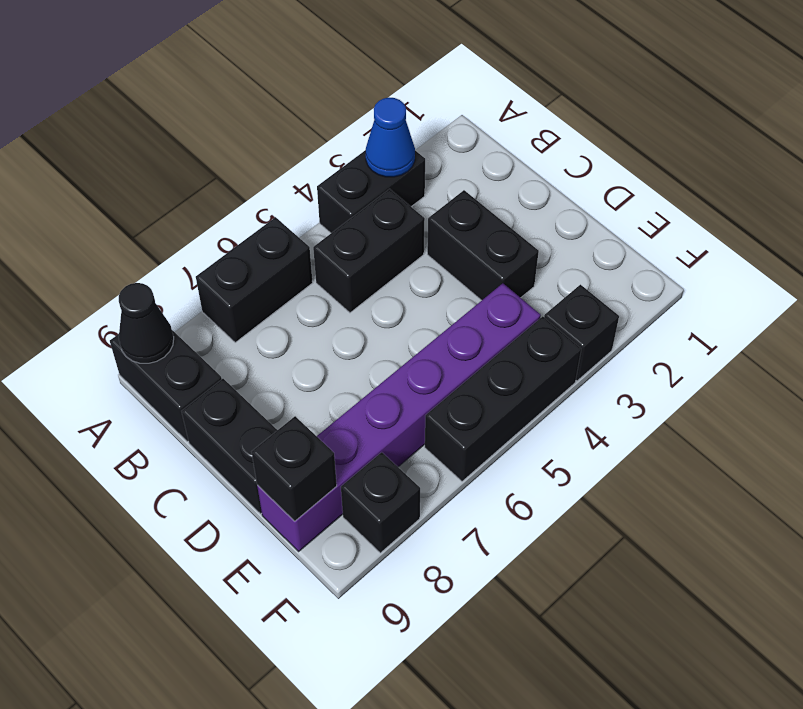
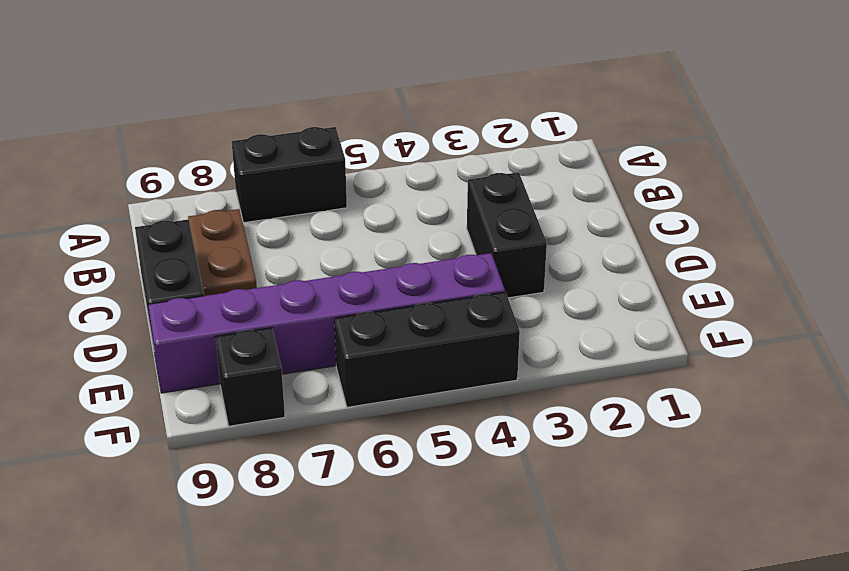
brown 1x2 plate [188,209,257,296] -> none
none -> black 1x2 brick [317,150,425,233]
none -> black 1x2 brick [110,330,222,442]
none -> black 1x2 brick [313,189,425,313]

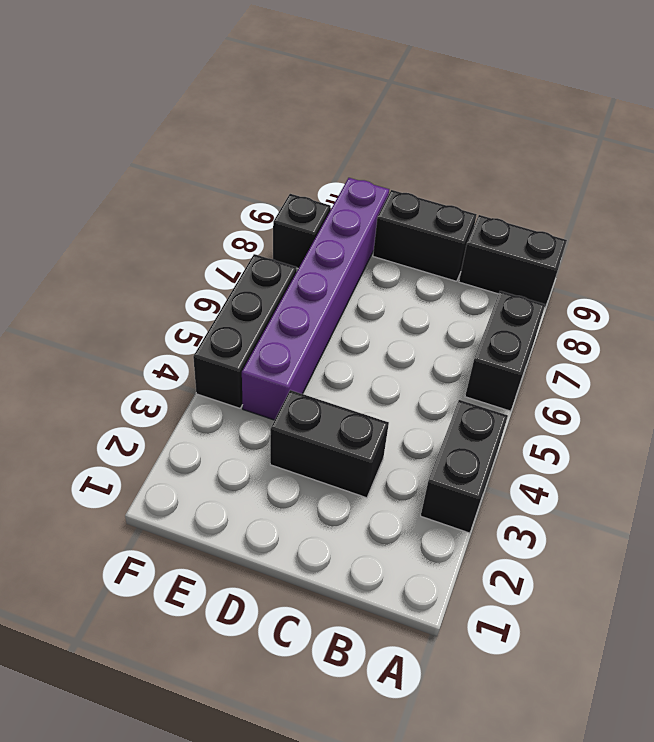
none -> black 1x2 brick [313,189,425,313]
none -> black 1x1 brick [544,285,619,381]
none -> blue 1x1 cone [366,98,415,177]

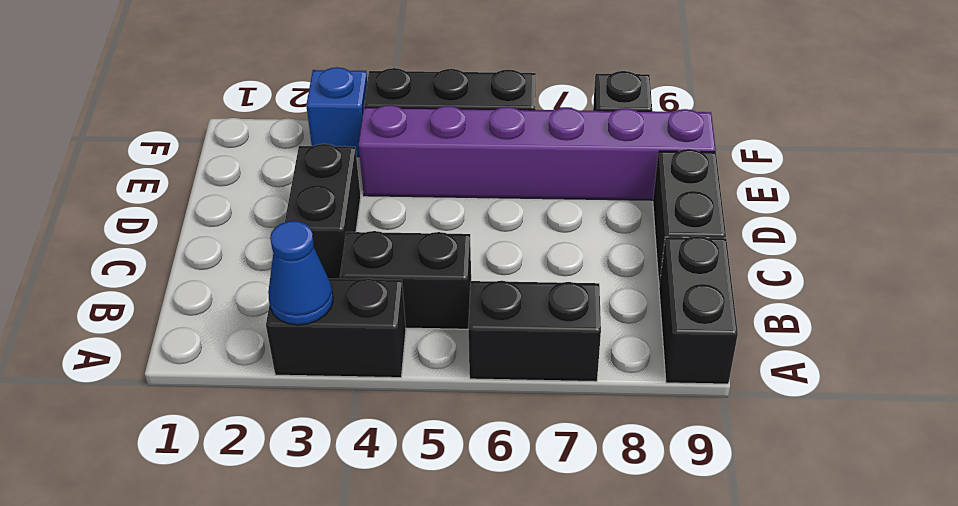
blue 1x1 brick [306,67,367,157] -> black 1x1 brick [544,285,619,381]
none -> black 1x1 cone [119,283,174,363]
none -> black 1x1 brick [252,416,337,521]

